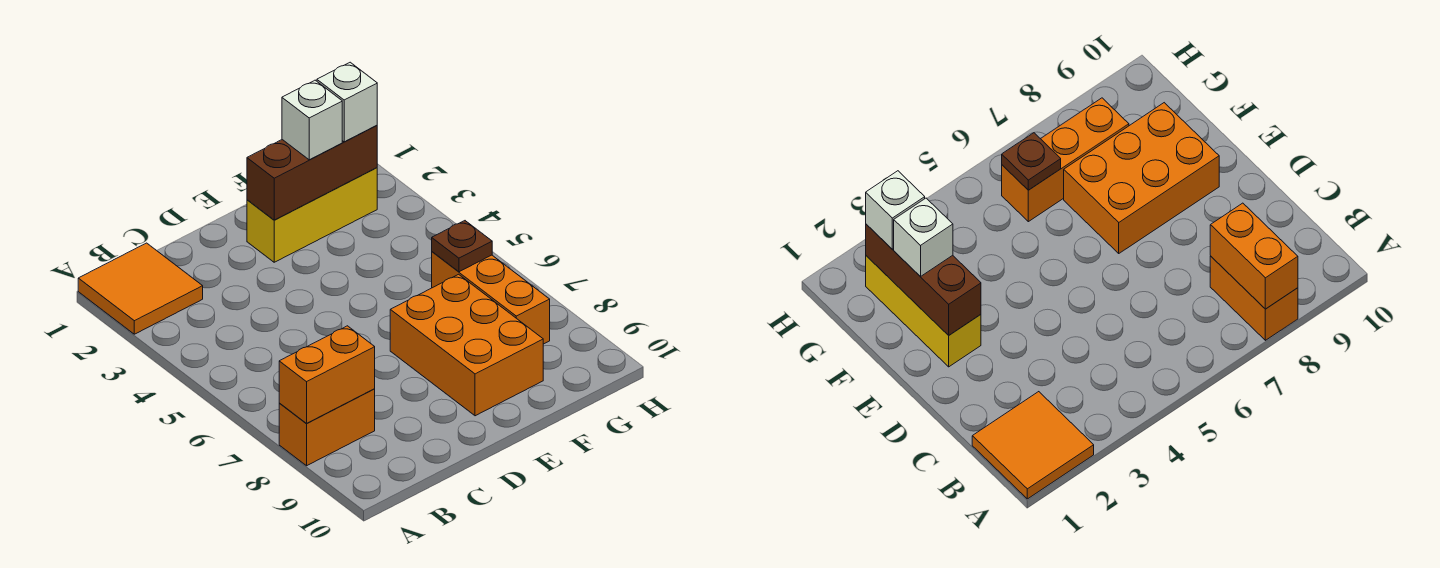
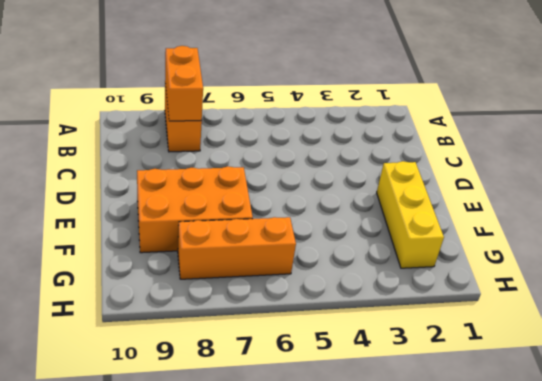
none -> orange 2x2 tile [78,243,203,334]
none -> brown 1x3 brick [247,126,377,220]

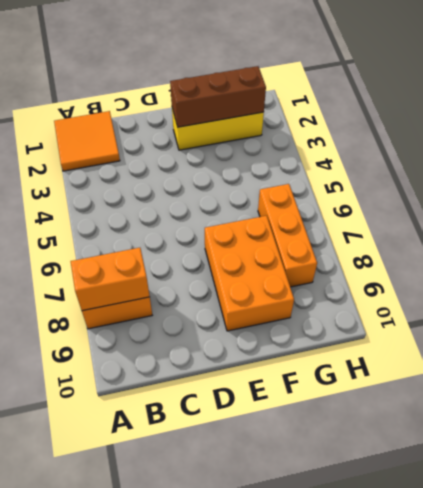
none -> brown 1x1 plate [432,221,492,272]
none -> white 1x1 brick [282,80,342,160]

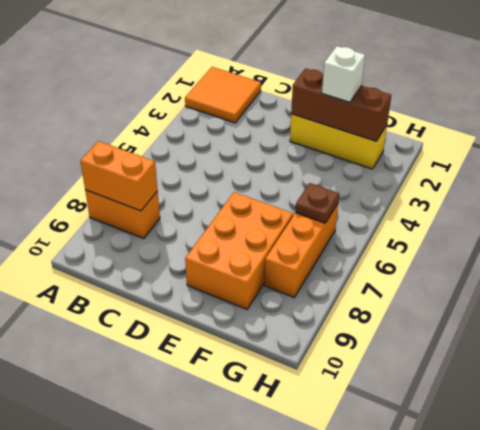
none -> white 1x1 brick [317,62,377,142]

